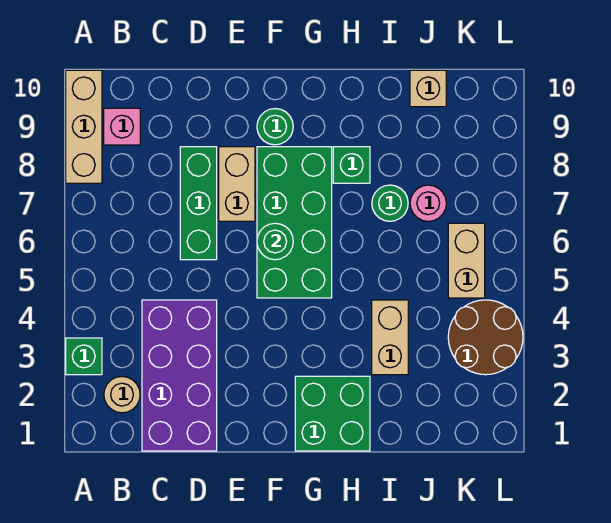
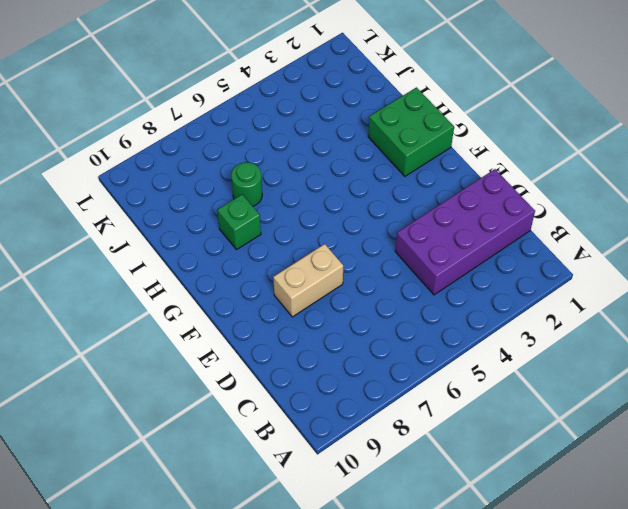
none -> green 1x1 brick [66,338,102,375]
none -> tan 1x3 brick [66,70,102,183]
none -> tan 1x1 round brick [104,377,140,413]

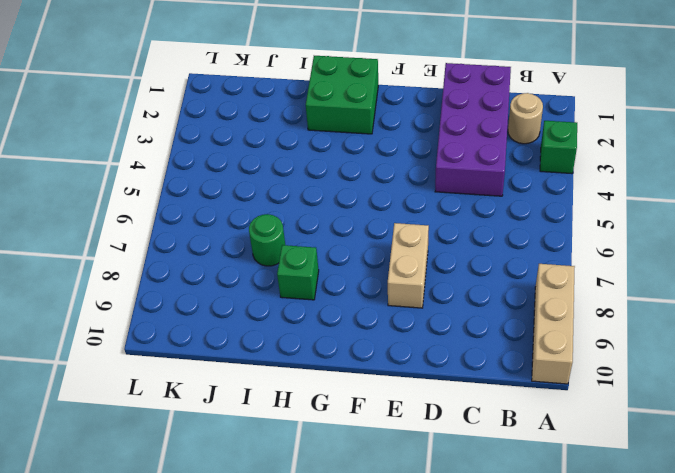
none -> pink 1x1 brick [104,108,140,145]
none -> green 1x3 brick [180,147,217,260]
none -> green 2x4 brick [257,147,332,298]

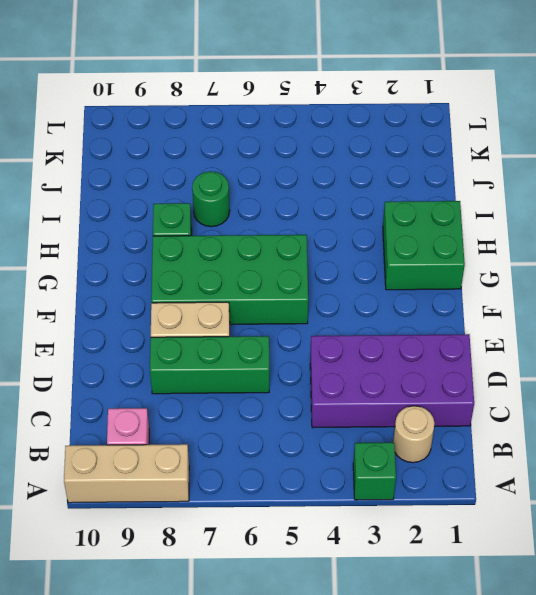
none -> green 1x1 round brick [257,109,293,145]
none -> tan 1x2 brick [372,300,408,375]
none -> pink 1x1 round brick [410,185,446,221]

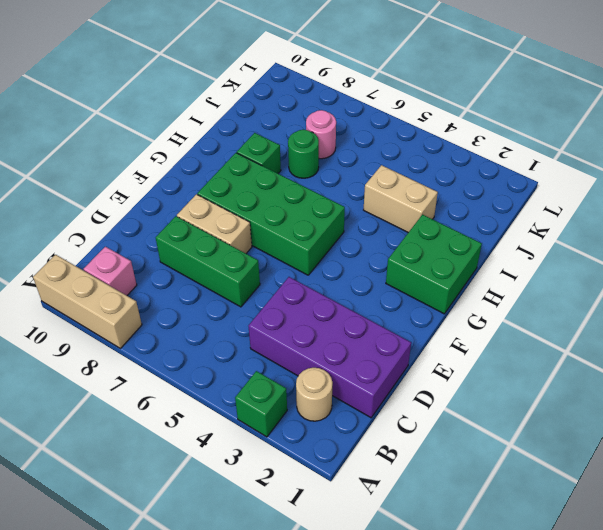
none -> green 1x1 round brick [257,109,293,145]
none -> tan 1x1 brick [410,70,446,107]
none -> brown 2x2 round brick [448,300,523,375]

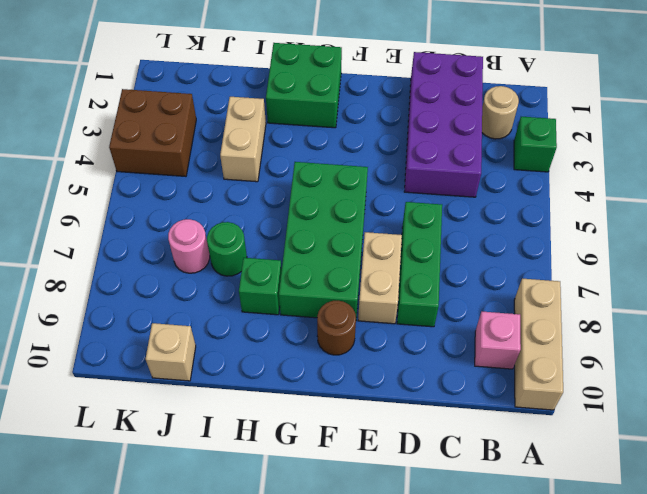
brown 1x1 round brick [317,301,356,355] -> green 1x1 round brick [257,109,293,145]
brown 2x2 brick [109,89,196,176] -> brown 2x2 round brick [448,300,523,375]
none -> tan 1x2 brick [448,223,485,298]
none -> green 1x1 round brick [257,223,293,260]

